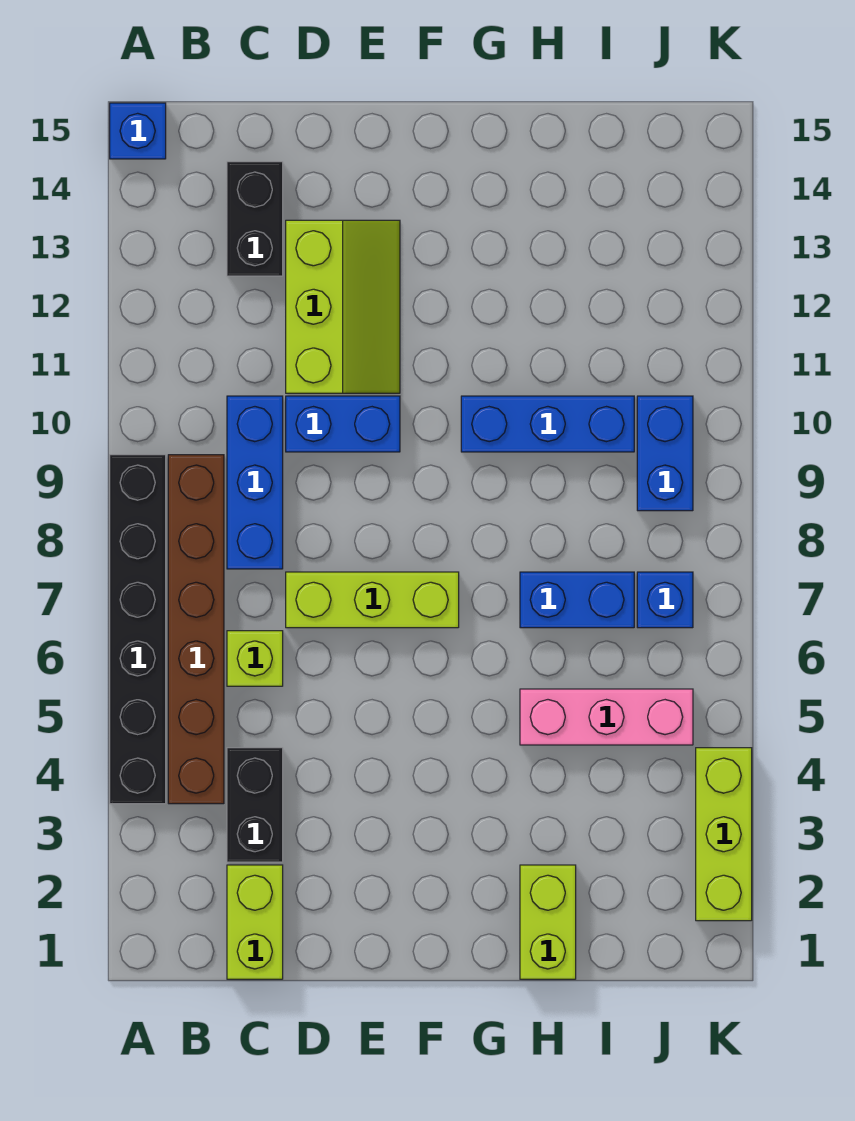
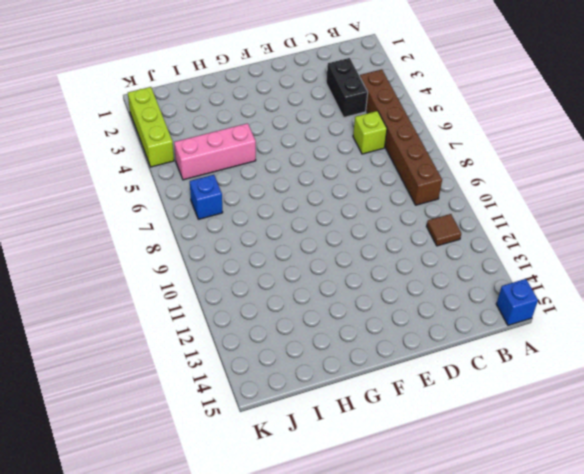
brown 1x1 tile [427,214,461,246] -> none
none -> black 1x6 brick [110,455,166,804]
none -> lime 1x2 brick [227,865,283,979]
none -> blue 1x3 brick [227,396,283,569]

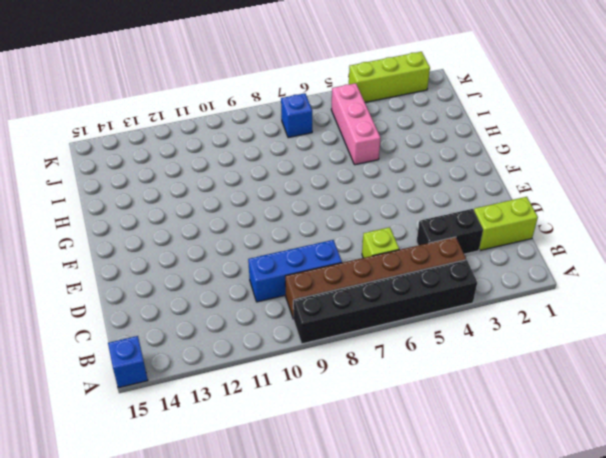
none -> black 1x2 brick [227,162,283,276]
none -> lime 1x3 brick [286,572,459,628]
none -> blue 1x2 brick [286,396,400,452]

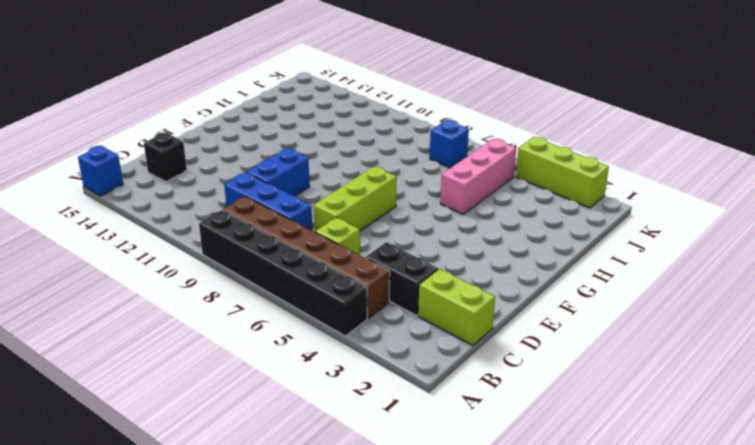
black 1x1 brick [144,133,187,182] -> black 1x2 brick [227,162,283,276]
none -> lime 2x3 slope [286,220,400,393]
none -> blue 1x3 brick [461,396,634,452]
none -> lime 1x2 brick [520,865,576,979]

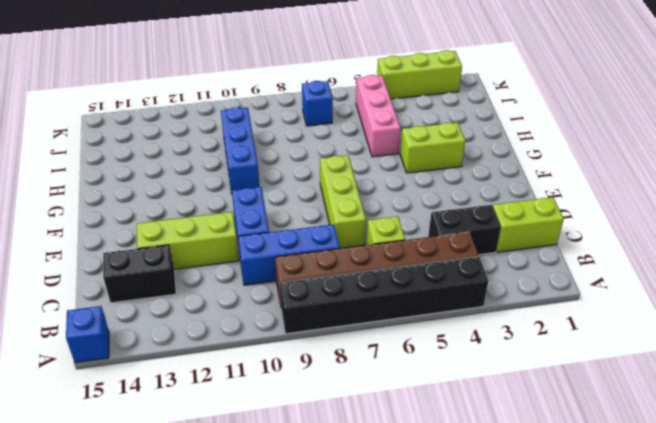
lime 1x2 brick [400,122,465,173] -> lime 1x2 brick moved to [520,865,576,979]
none -> blue 1x2 brick [520,572,634,628]
none -> blue 1x2 brick [637,396,693,511]

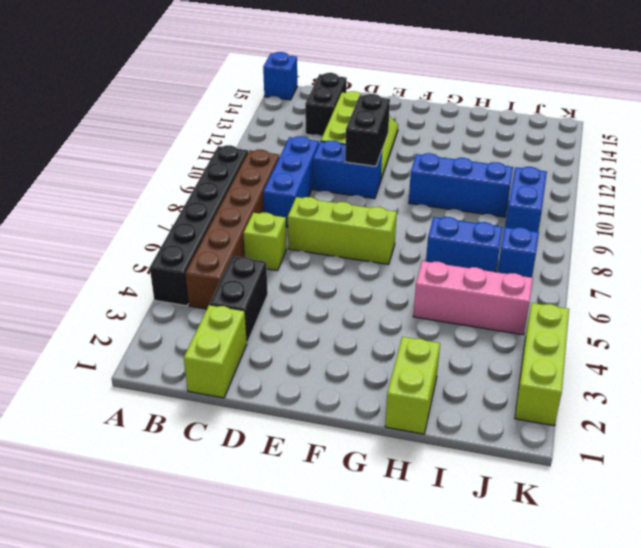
black 1x2 brick [345,94,390,166] -> none

